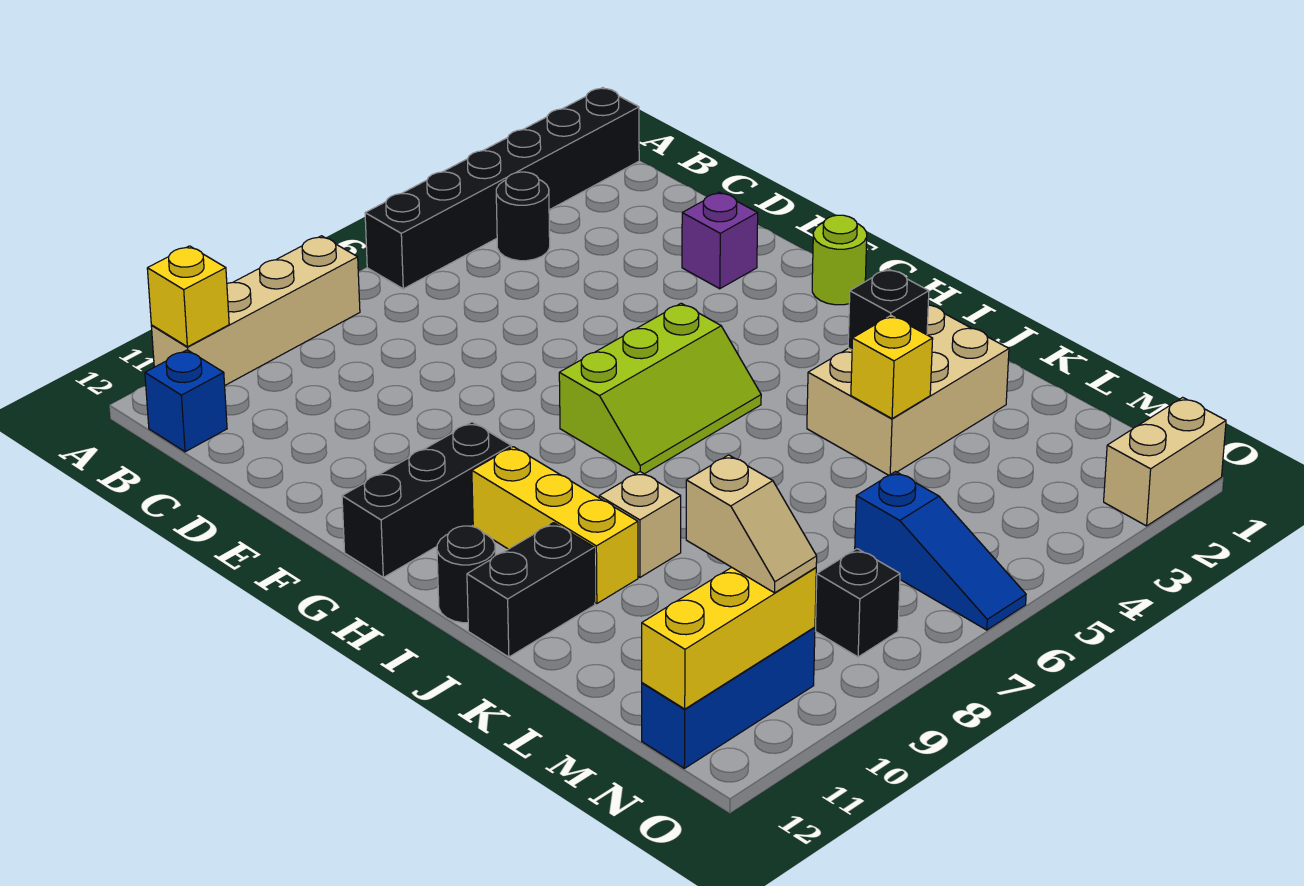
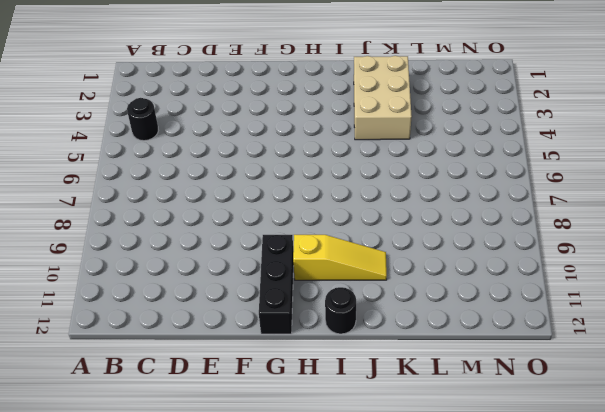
yellow 1x3 slope [293,235,387,280] -> yellow 1x3 brick [472,447,638,604]
none -> black 1x6 brick [365,88,639,289]
none -> tan 1x4 brick [151,236,360,385]
none -> blue 1x1 brick [145,350,227,452]

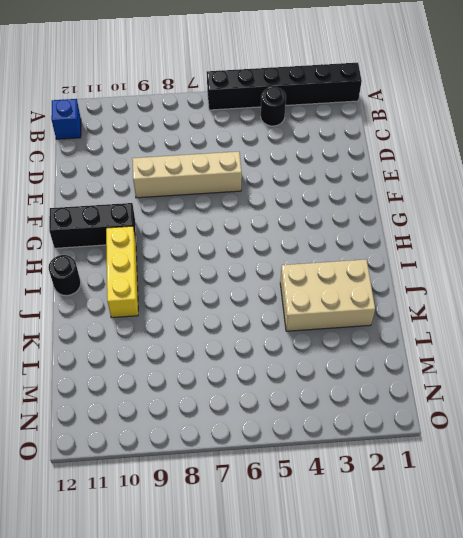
tan 1x4 brick [132,152,242,198] -> tan 1x4 brick moved to [151,236,360,385]
none -> purple 1x1 brick [682,192,758,289]
none -> lime 1x1 round brick [812,215,867,305]
none -> lime 2x3 slope [559,303,761,474]

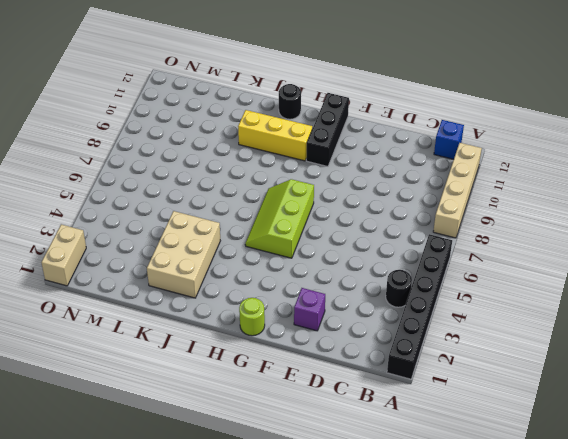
none -> tan 1x1 brick [599,472,681,577]
none -> black 1x2 brick [467,523,595,657]
none -> blue 1x3 slope [855,472,1026,630]

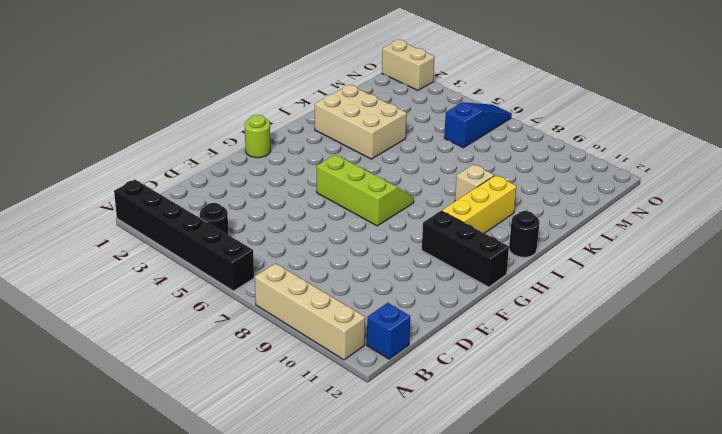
none -> purple 1x1 brick [682,192,758,289]
none -> black 1x2 brick [467,523,595,657]
none -> black 1x1 brick [816,549,900,657]

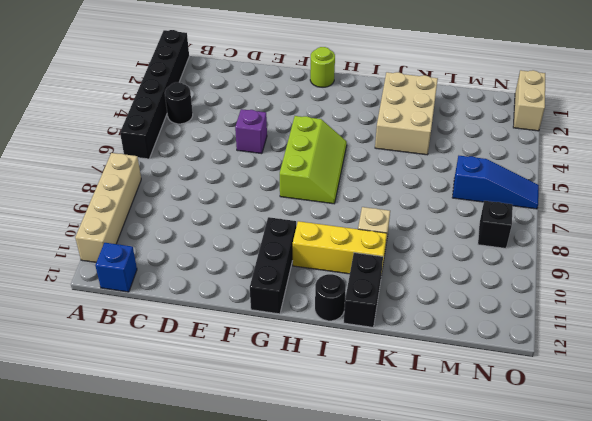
purple 1x1 brick [235,109,267,154] -> purple 1x1 brick moved to [682,192,758,289]
none -> blue 1x3 brick [642,627,815,768]
none -> yellow 1x1 brick [147,246,229,347]
none -> black 1x1 brick [848,269,929,350]

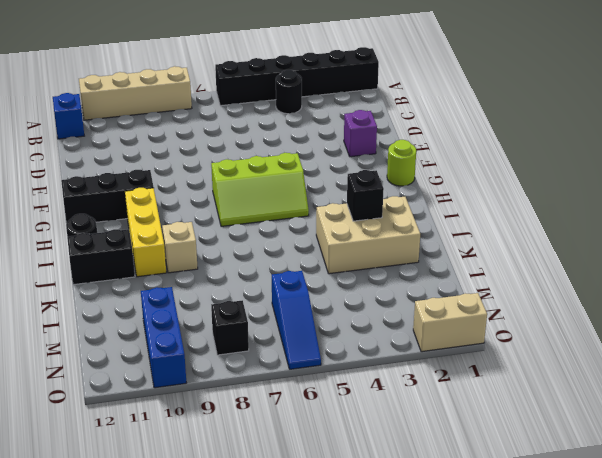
blue 1x3 brick [141,287,186,388] -> blue 1x3 brick turned to [642,627,815,768]
none -> yellow 1x1 brick [147,246,229,347]
none -> yellow 1x1 brick [851,316,933,419]
none -> yellow 1x3 brick [642,567,816,709]

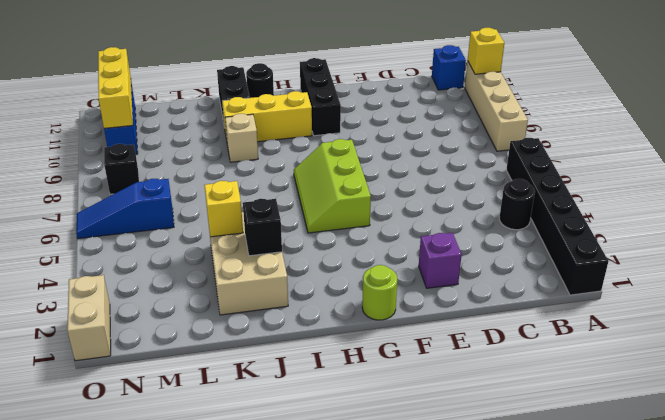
none -> tan 1x2 slope [686,455,817,593]

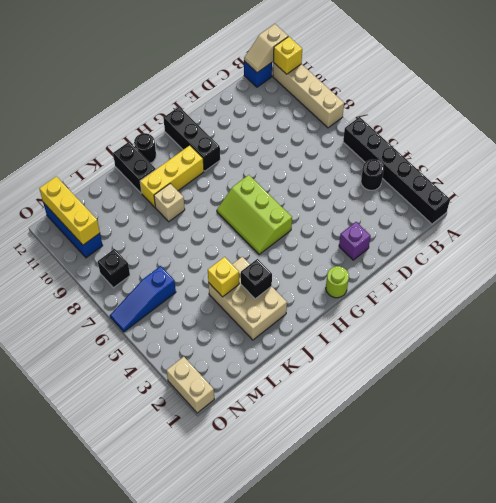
tan 1x2 slope [244,24,288,73] -> tan 1x2 slope moved to [686,455,817,593]

